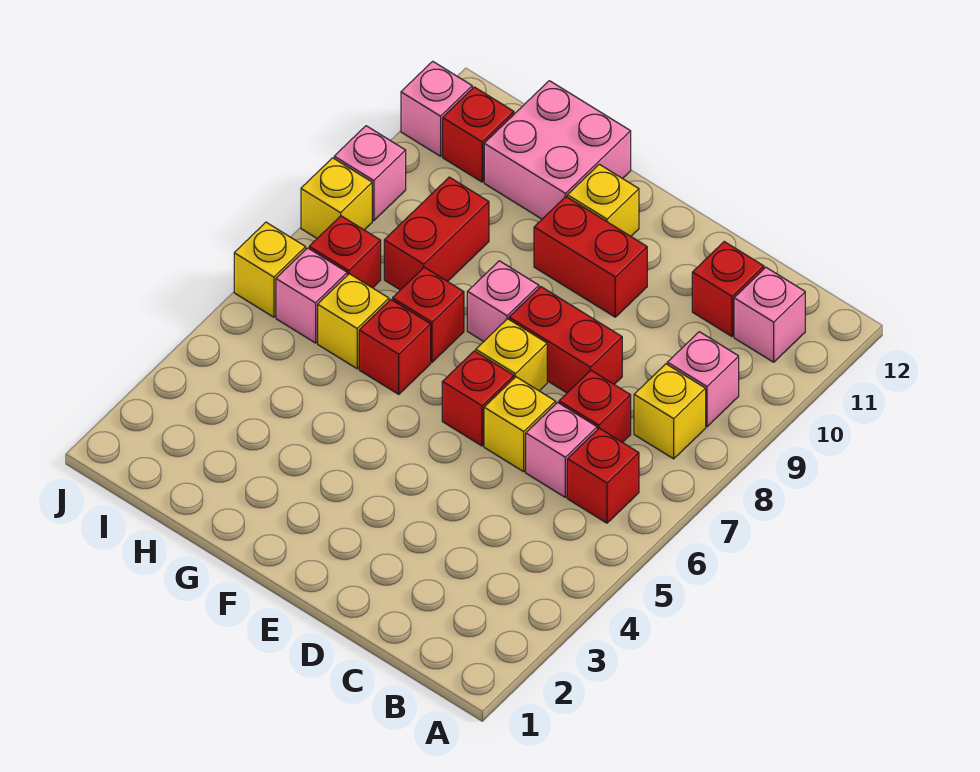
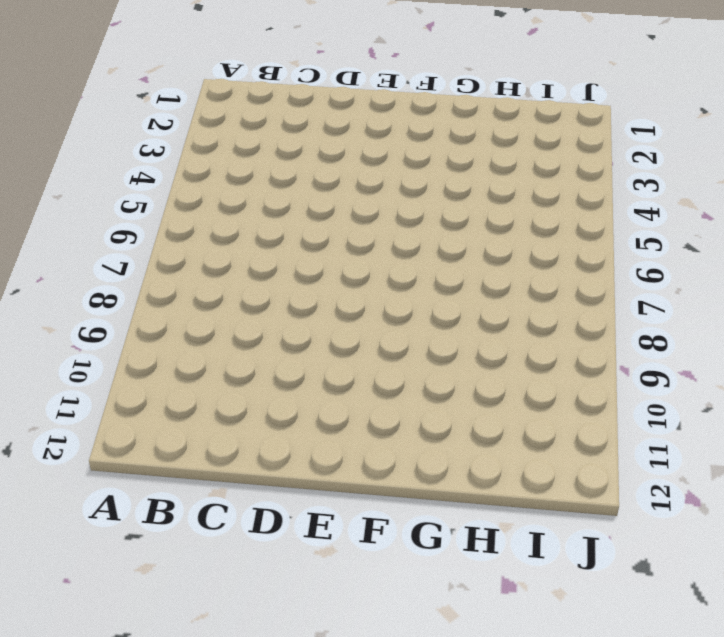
none -> red 1x1 brick [567,428,639,523]
none -> yellow 1x1 brick [634,364,706,459]
none -> pink 1x1 brick [667,332,739,427]

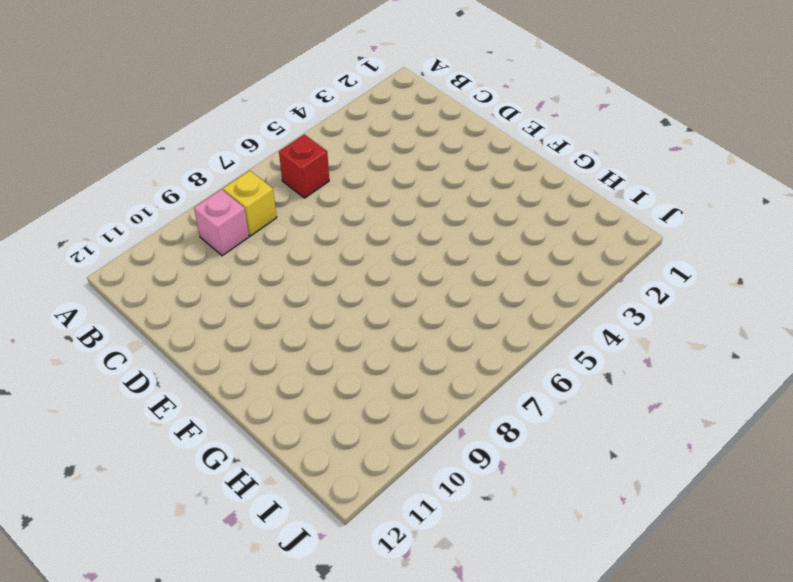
none -> pink 1x1 brick [734,267,805,362]
none -> pink 1x1 brick [526,403,597,497]
none -> red 1x1 brick [559,370,631,442]

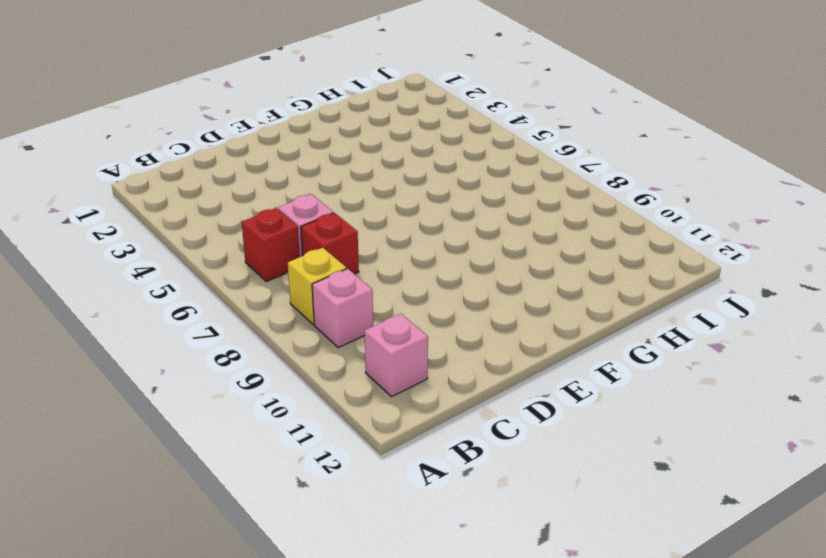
none -> red 1x1 brick [692,242,764,336]
none -> yellow 1x1 brick [484,377,556,472]
none -> red 1x2 brick [509,287,622,393]

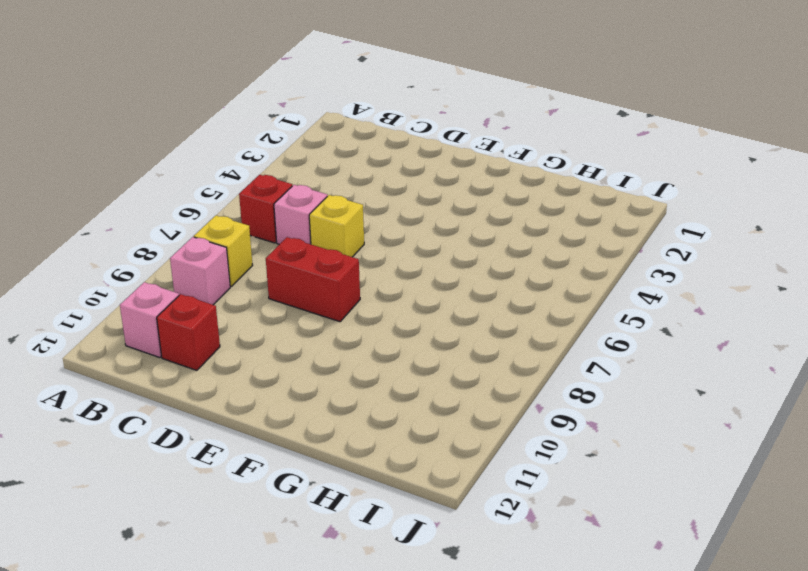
none -> red 1x1 brick [559,370,631,442]
none -> red 1x1 brick [442,351,514,446]
none -> yellow 1x1 brick [476,319,547,391]

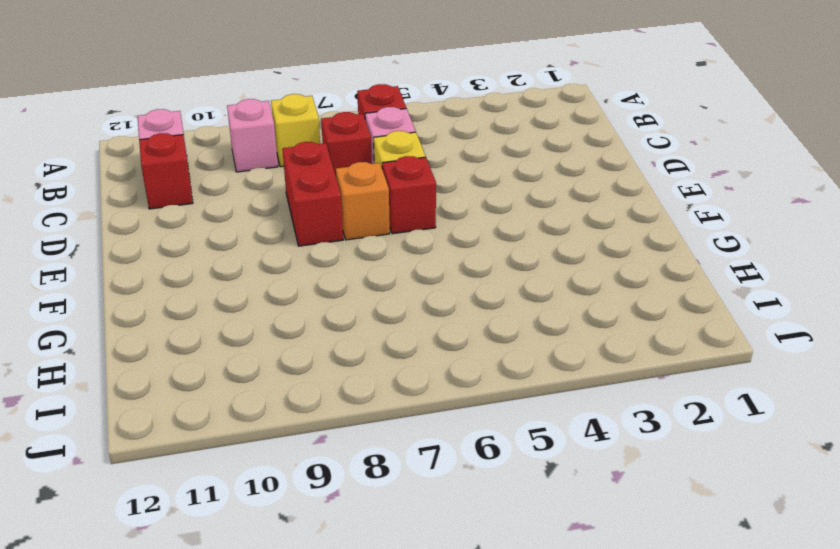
orange 1x1 brick [336,162,390,240] -> yellow 1x1 brick [476,319,547,391]
none -> red 1x2 brick [534,197,647,317]
none -> pink 1x1 brick [467,261,539,341]
none -> yellow 1x1 brick [567,164,639,236]

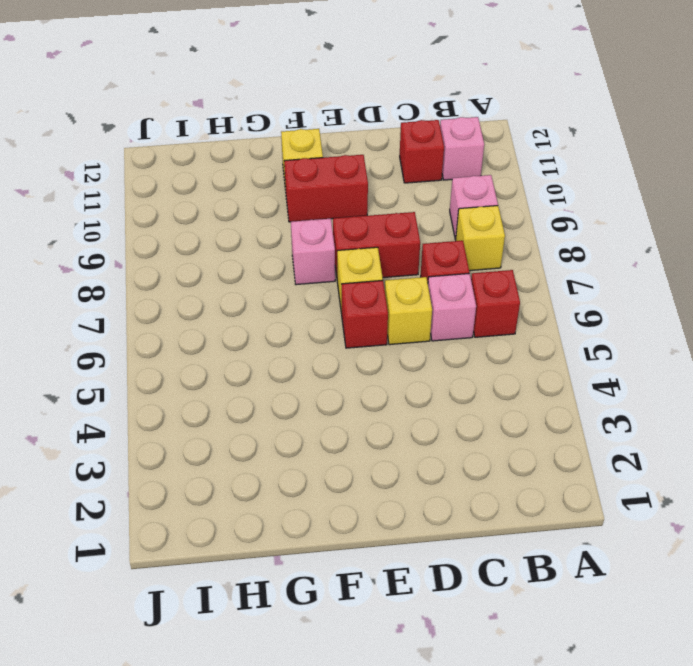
none -> red 1x1 brick [359,300,431,394]
none -> red 1x1 brick [393,267,464,362]
none -> pink 2x2 brick [484,81,631,219]

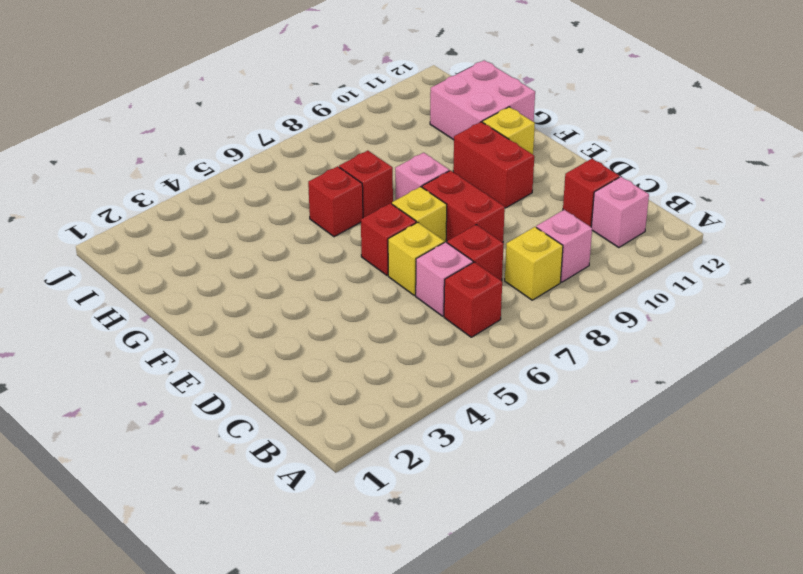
none -> yellow 1x1 brick [318,274,389,369]
none -> red 1x2 brick [384,177,489,290]
none -> pink 1x1 brick [276,248,347,343]

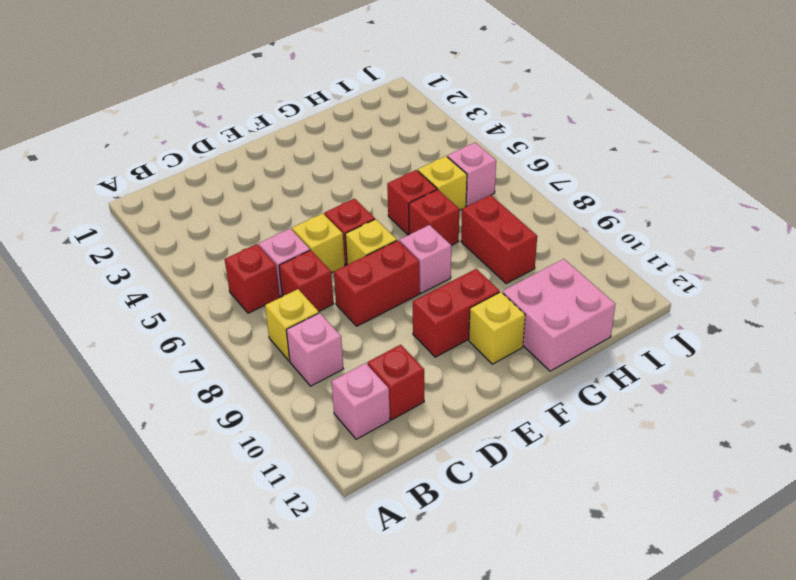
none -> red 1x1 brick [309,216,381,288]
none -> red 1x1 brick [443,87,514,182]
none -> yellow 1x1 brick [234,222,306,317]

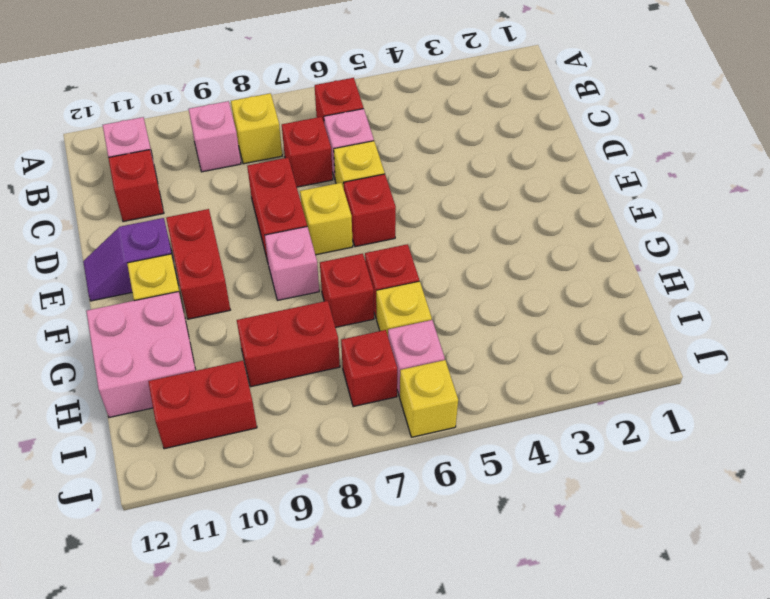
purple 1x2 slope [83,218,176,301] -> none
red 1x2 brick [148,361,257,449] -> red 1x1 brick [443,87,514,182]
none -> yellow 1x1 brick [301,158,372,238]
none -> pink 1x1 brick [334,126,406,221]
none -> pink 1x1 brick [401,61,472,156]

